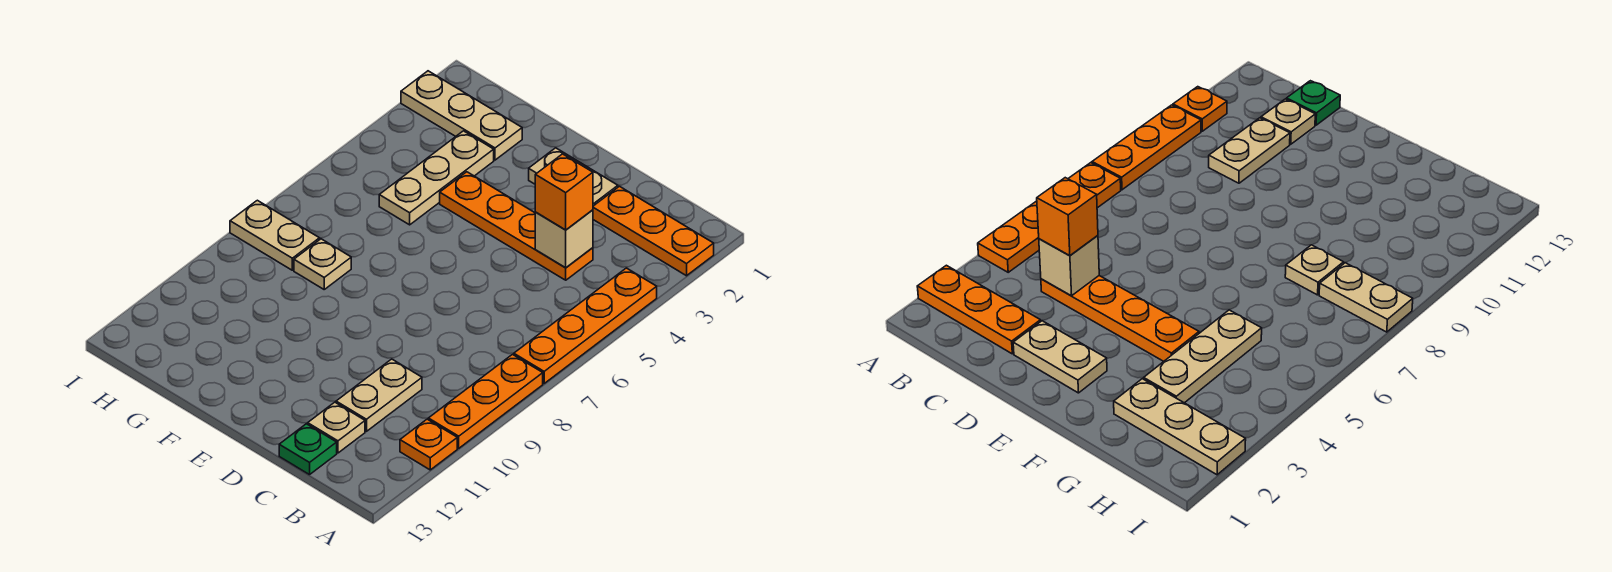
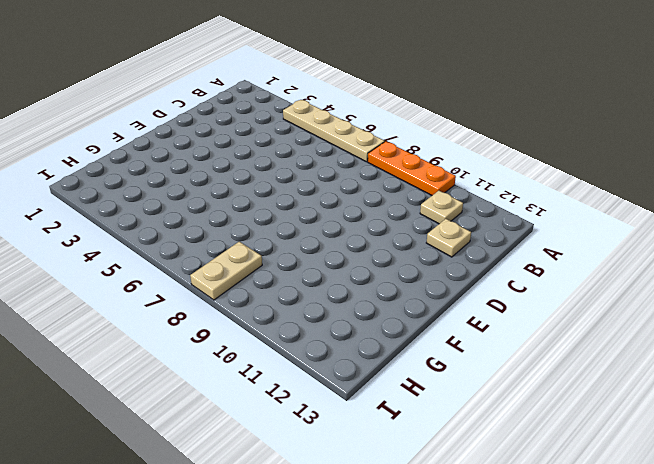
tan 1x4 plate [283,100,385,162] -> orange 1x4 plate [514,268,657,383]
tan 1x1 plate [420,191,463,224] -> tan 1x1 plate moved to [294,239,351,289]
none -> orange 1x3 plate [593,186,714,276]
none -> orange 1x1 plate [400,419,457,470]
none -> orange 1x4 plate [440,172,593,280]

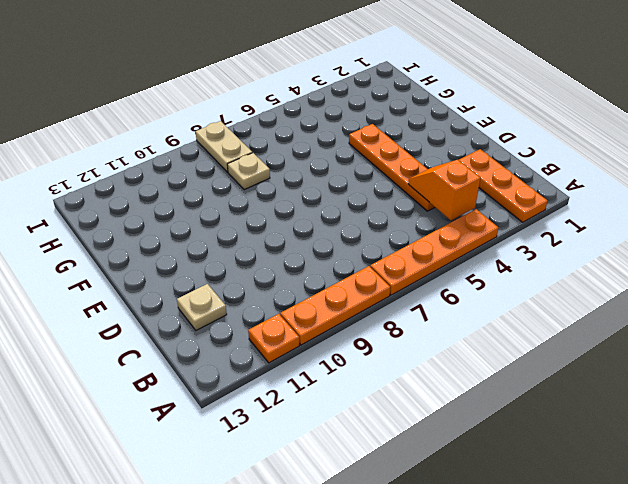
orange 1x2 slope [408,160,480,220] -> tan 1x1 brick [535,210,593,268]
none -> tan 1x2 plate [336,359,422,431]
none -> green 1x1 plate [279,424,337,475]
none -> tan 1x2 plate [529,148,618,206]

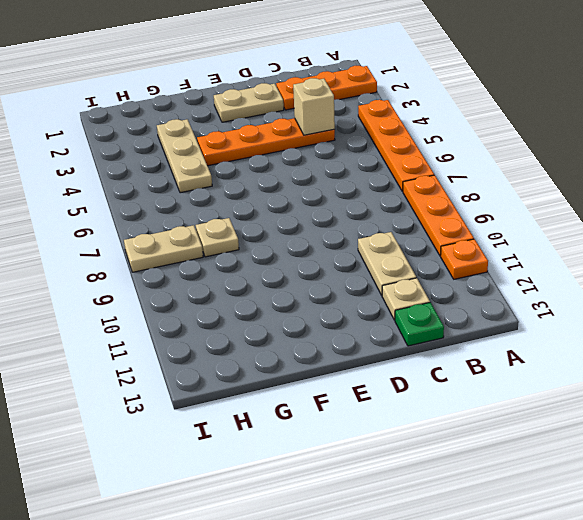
none -> tan 1x3 plate [401,71,522,160]
none -> orange 1x1 brick [535,154,593,230]

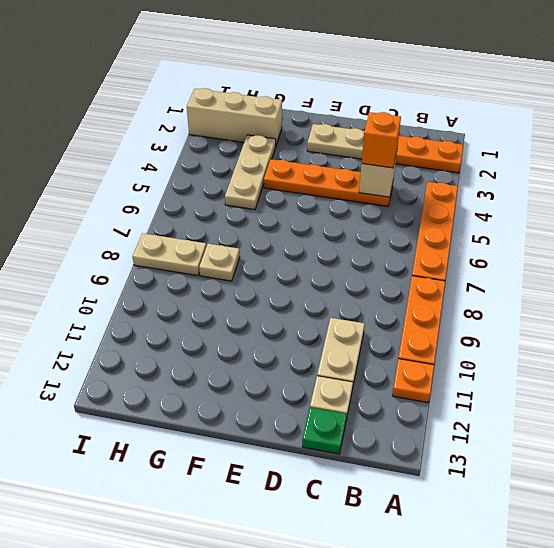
tan 1x3 brick [187,88,282,145] -> tan 1x3 plate [401,71,522,160]

